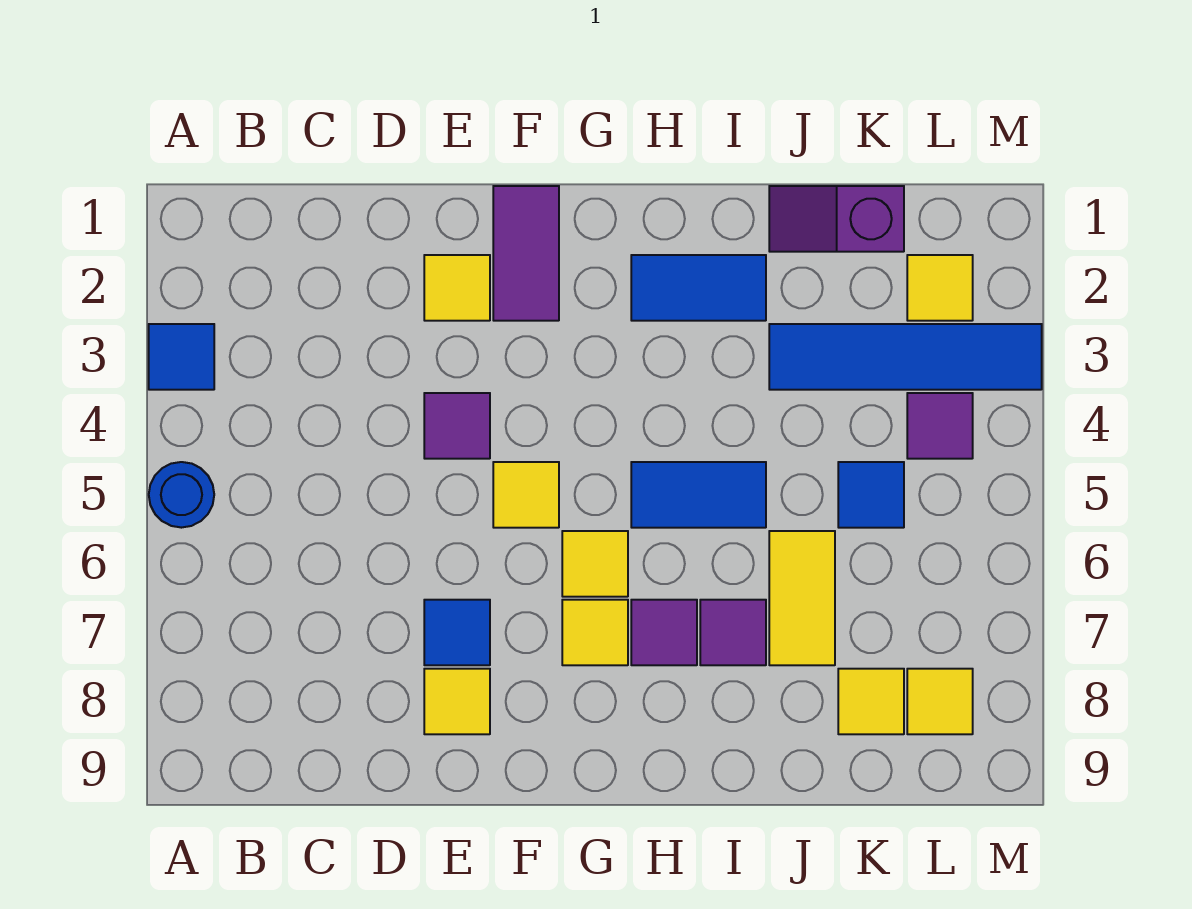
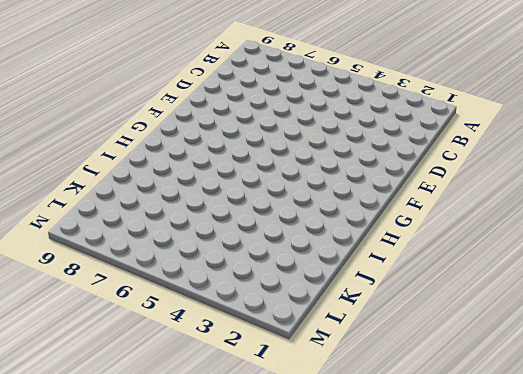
none -> blue 1x1 tile [149,324,214,390]
none -> blue 1x1 round brick [149,462,214,528]
none -> yellow 1x1 tile [424,255,490,321]

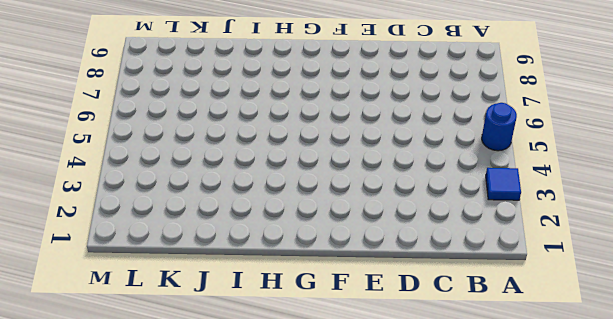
none -> yellow 1x1 tile [424,255,490,321]
none -> purple 1x1 tile [424,393,490,459]
none -> blue 1x1 tile [424,600,490,665]

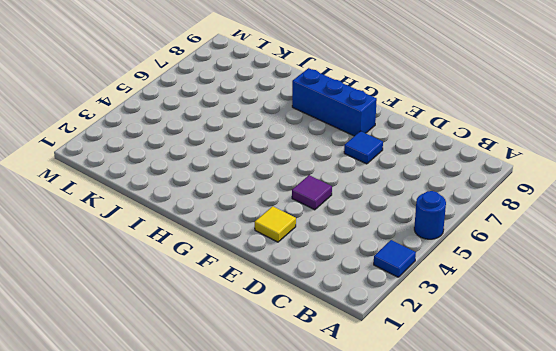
blue 1x3 brick [292,68,377,136] -> none
none -> yellow 1x1 tile [424,669,490,734]
none -> purple 1x2 tile [493,186,559,321]
none -> yellow 1x1 tile [493,462,559,528]

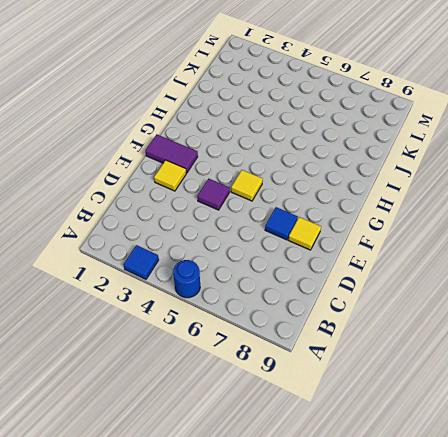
none -> yellow 1x1 tile [562,531,628,597]
none -> yellow 1x1 tile [562,600,628,665]
none -> blue 1x2 tile [631,255,766,321]

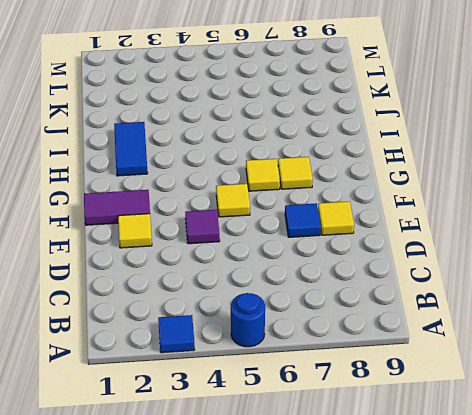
none -> blue 1x2 tile [631,462,766,528]
none -> purple 1x1 tile [631,600,697,665]
none -> purple 1x1 tile [700,600,766,665]

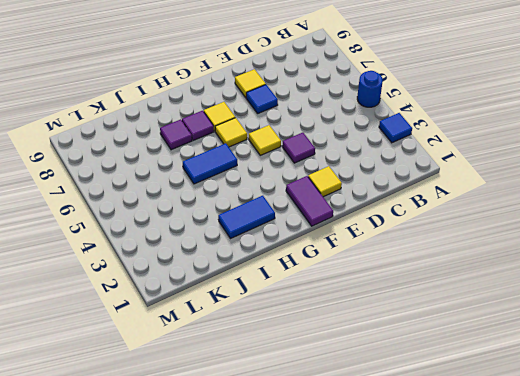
none -> purple 1x2 slope [769,186,904,252]
none -> blue 1x4 tile [769,324,1042,390]
none -> yellow 1x2 tile [769,531,835,665]

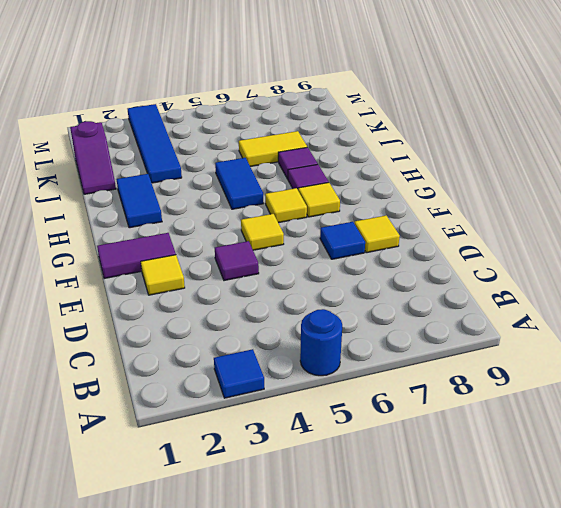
none -> blue 1x1 tile [838,462,904,528]
none -> yellow 1x1 tile [838,669,904,734]
none -> yellow 1x1 tile [907,255,973,321]

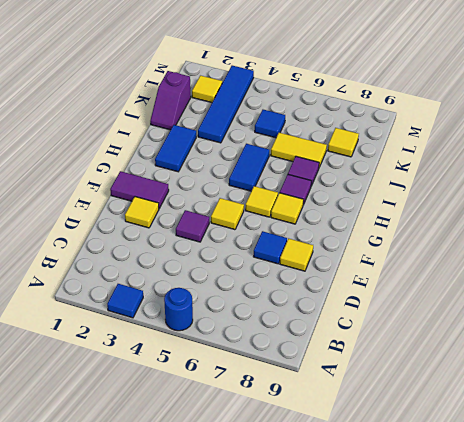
none -> purple 1x1 tile [907,393,973,459]
none -> yellow 1x1 tile [907,669,973,734]

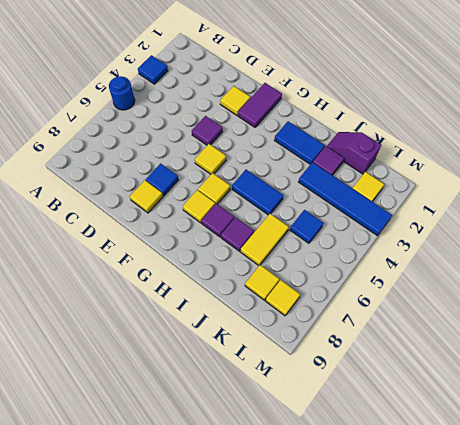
purple 1x1 tile [313,146,344,175] -> purple 1x1 tile moved to [907,393,973,459]

